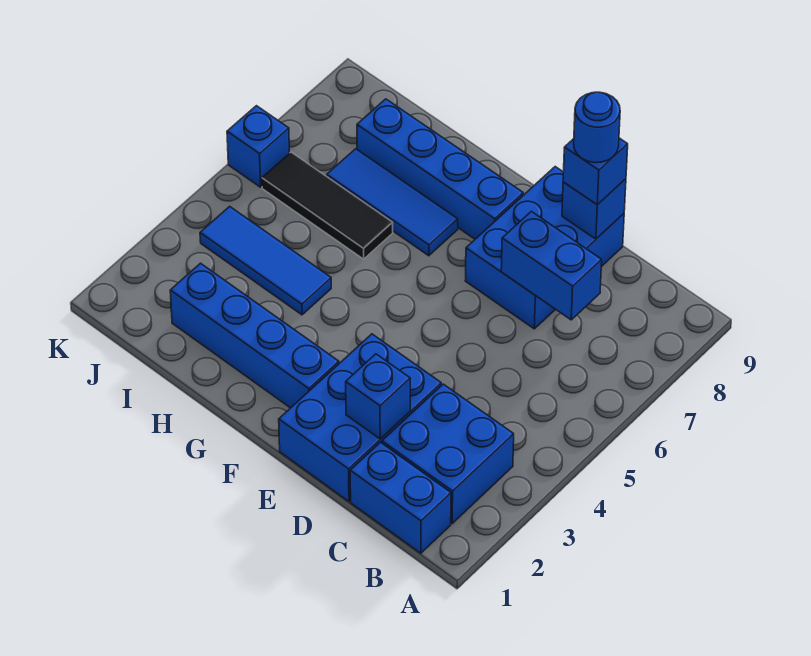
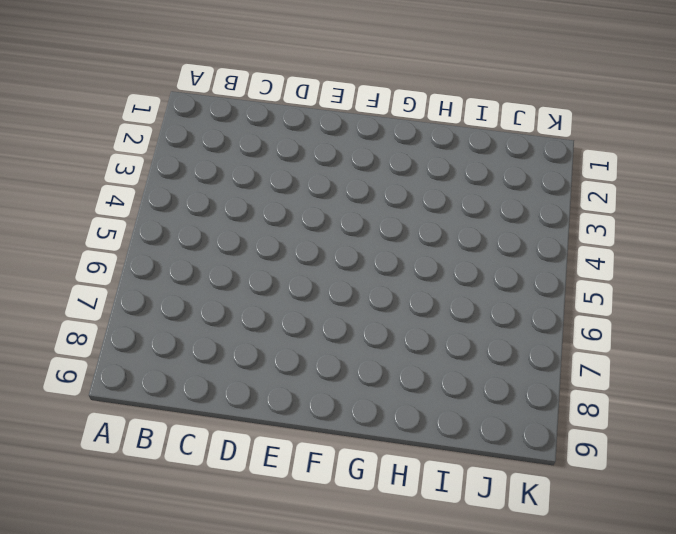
none -> blue 1x2 brick [350,442,451,553]
none -> blue 2x2 brick [382,384,514,523]
none -> blue 2x3 brick [279,334,441,501]

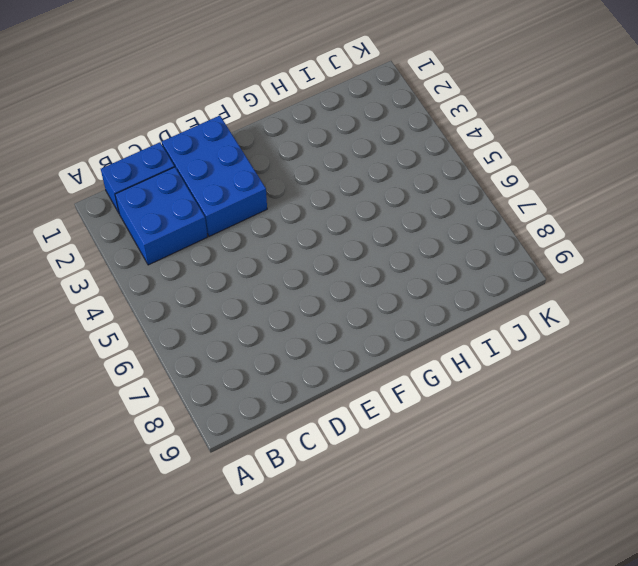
none -> blue 2x3 brick [465,167,624,329]
none -> blue 1x4 brick [170,263,339,408]
none -> blue 1x4 brick [357,99,523,239]

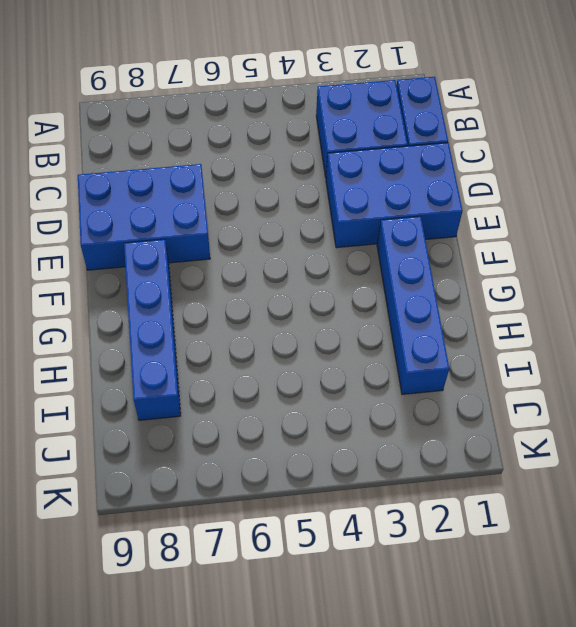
none -> blue 1x3 tile [327,149,458,256]
none -> blue 1x3 tile [200,206,331,315]
none -> black 1x3 tile [262,152,393,259]

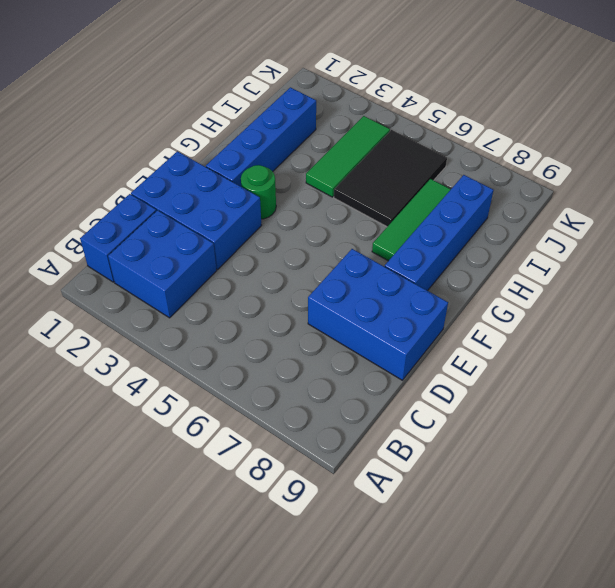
green 1x1 round brick [241,165,276,219] -> none
green 1x3 tile [372,179,451,261] -> blue 1x3 tile [327,149,458,256]
green 1x3 tile [306,116,390,197] -> blue 1x3 tile [200,206,331,315]
black 2x3 tile [334,130,447,227] -> black 1x3 tile [262,152,393,259]
none -> blue 1x1 brick [227,106,290,187]
none -> blue 1x2 brick [501,211,602,320]
none -> blue 1x1 brick [346,354,410,439]

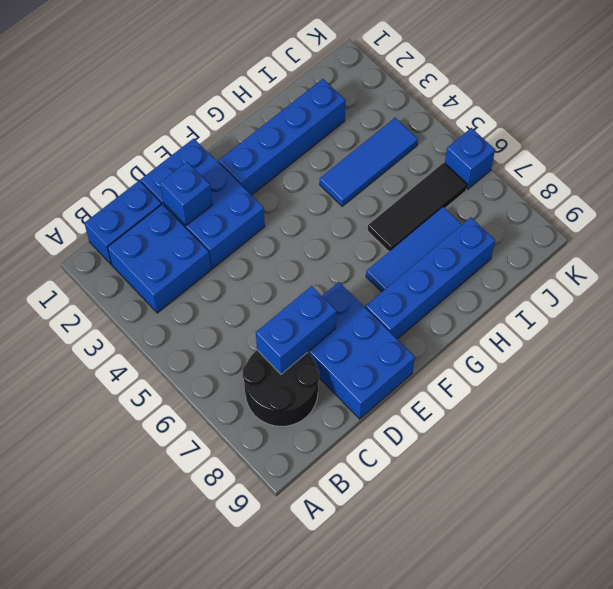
black 2x2 round brick [243,350,319,426] -> none
none -> blue 1x1 brick [562,179,626,239]
none -> blue 1x1 brick [563,138,628,205]
none -> blue 1x1 round brick [574,92,620,163]

